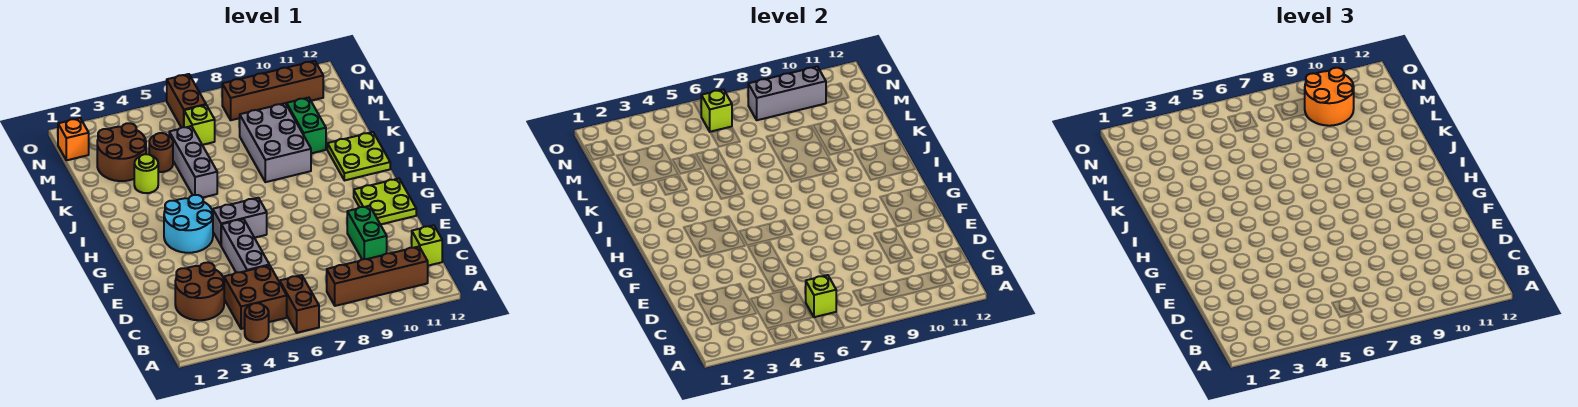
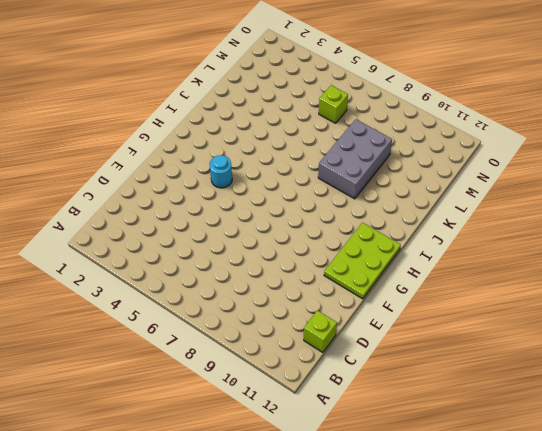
lime 2x3 plate [324,223,401,299] -> lime 2x2 plate [354,179,416,225]
cyan 1x1 round brick [210,155,232,188] -> cyan 2x2 round brick [164,195,213,253]
none -> brown 1x1 round brick [245,303,269,342]
none -> brown 1x2 brick [280,275,319,333]
none -> brown 2x2 brick [224,265,287,329]

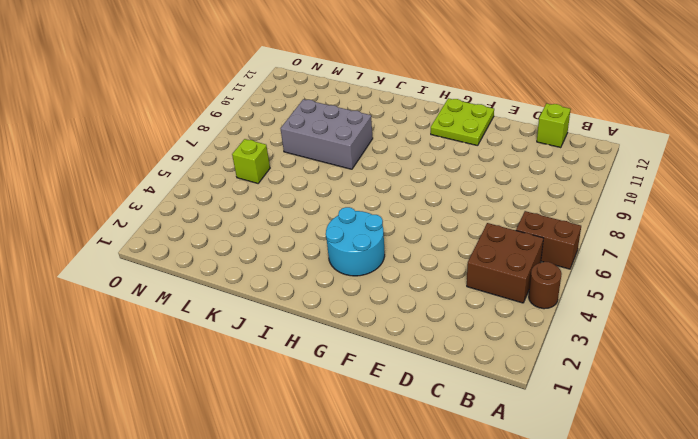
none -> brown 1x4 brick [327,247,428,306]
none -> brown 2x2 round brick [175,262,224,320]
none -> grey 1x3 brick [221,219,269,273]

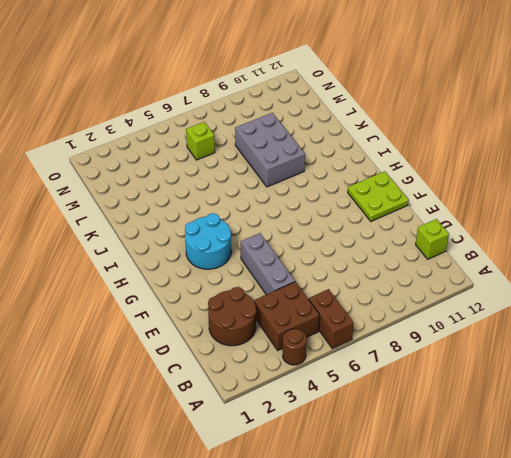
none -> brown 1x4 brick [327,247,428,306]
none -> green 1x2 brick [347,206,387,259]
none -> grey 1x2 brick [213,198,267,245]

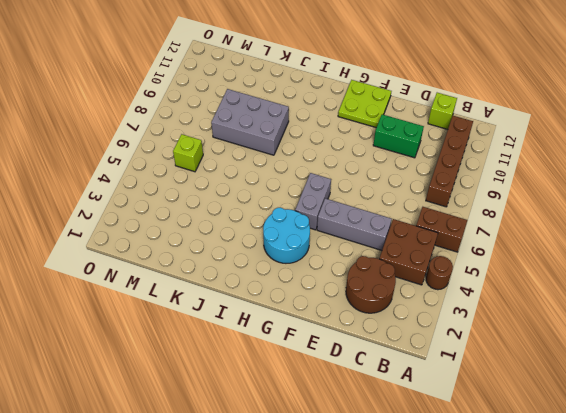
none -> lime 2x2 plate [327,132,390,180]
none -> grey 1x3 brick [169,126,217,198]
none -> lime 1x1 round brick [134,154,158,193]

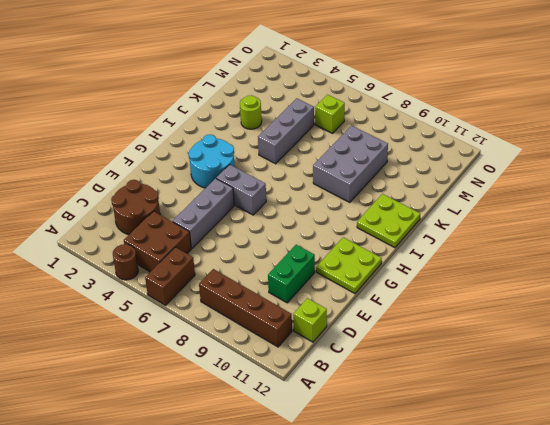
none -> green 1x2 brick [287,98,326,153]
none -> brown 2x2 round brick [97,123,146,181]
none -> brown 1x1 round brick [149,133,173,172]

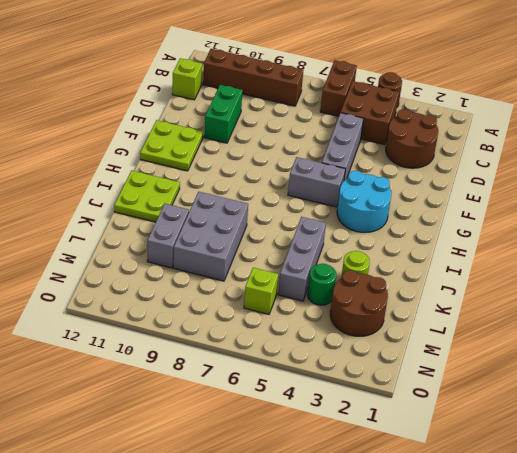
grey 1x2 brick [147,204,189,268] -> green 1x2 brick [287,98,326,153]
green 1x1 round brick [308,264,336,305] -> brown 1x1 round brick [149,133,173,172]
none -> orange 1x1 brick [58,118,89,160]
none -> brown 1x2 brick [167,74,206,128]
none -> brown 1x4 brick [222,61,323,120]

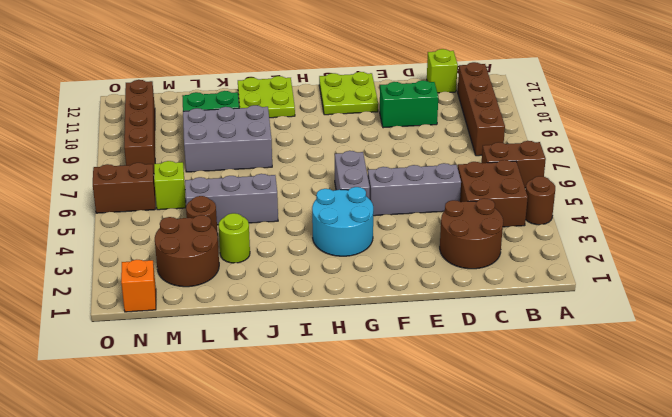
none -> lime 1x1 brick [806,275,836,317]
none -> lime 1x1 brick [701,90,732,132]
none -> grey 1x3 brick [748,67,826,120]

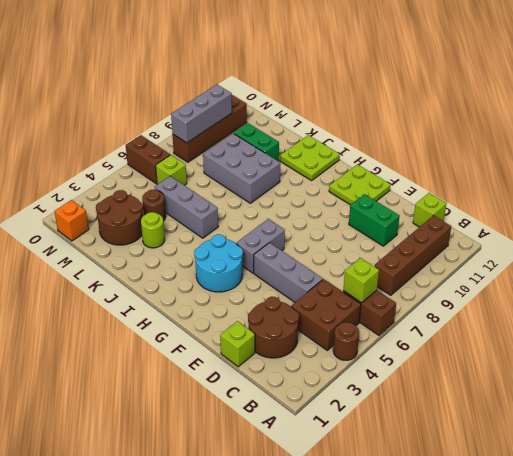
lime 1x1 brick [220,321,255,367] -> lime 1x1 brick moved to [701,90,732,132]
none -> orange 2x2 round brick [1305,68,1354,126]

